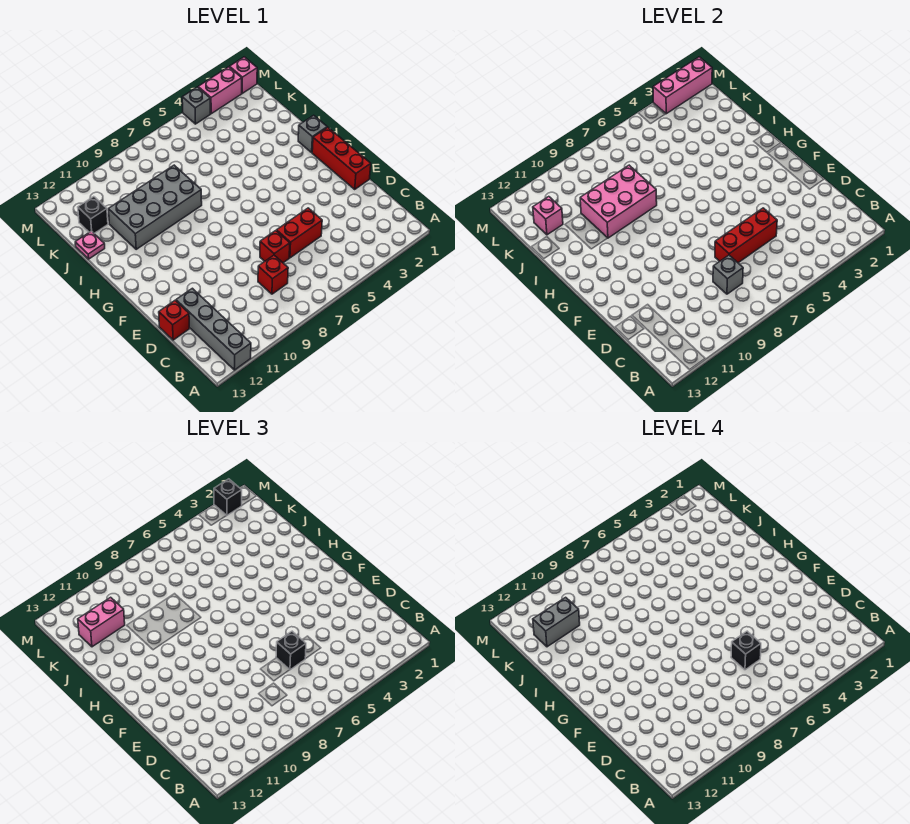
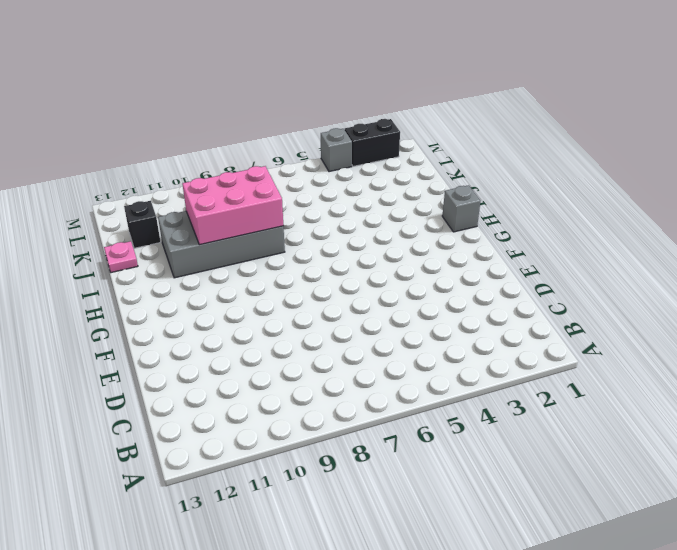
black 1x2 brick [345,119,400,166] -> pink 1x2 brick [198,67,242,114]
none -> grey 1x4 brick [176,288,251,370]
none -> red 1x1 brick [258,255,288,294]
none -> red 1x2 brick [277,208,322,258]

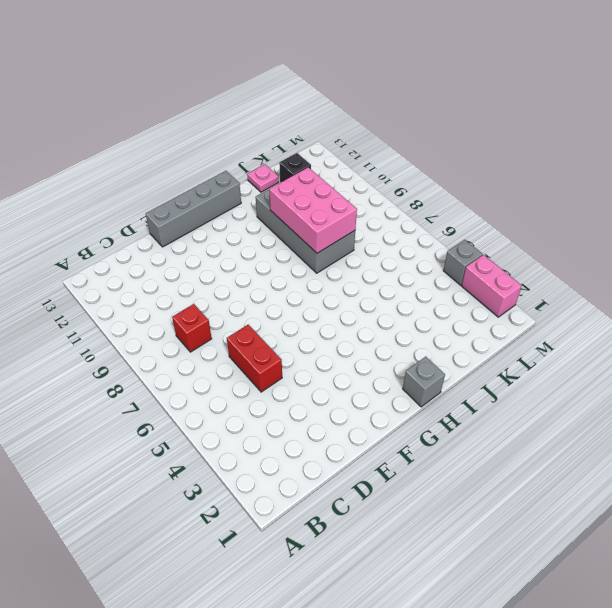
grey 1x4 brick [146,171,241,247] -> grey 1x4 brick moved to [176,288,251,370]
none -> red 1x1 brick [260,231,290,263]
none -> red 1x1 brick [159,300,189,340]
none -> red 1x3 brick [312,127,371,189]

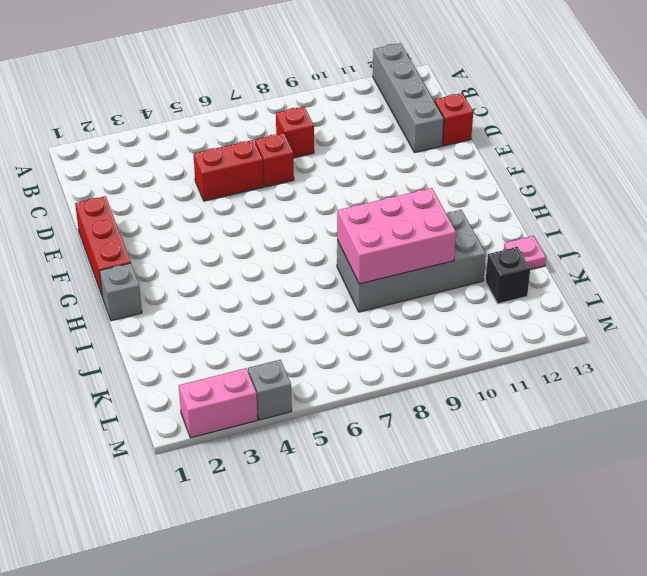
none -> pink 1x1 brick [230,57,257,93]
none -> grey 1x1 brick [713,255,743,294]
none -> red 1x3 brick [715,208,777,263]

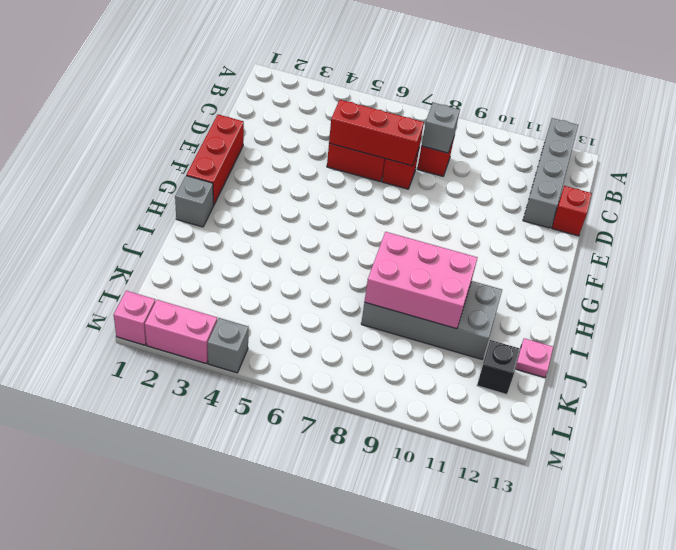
none -> pink 1x1 brick [533,197,563,235]
none -> pink 1x3 brick [653,57,712,114]
none -> black 1x1 brick [276,631,306,670]

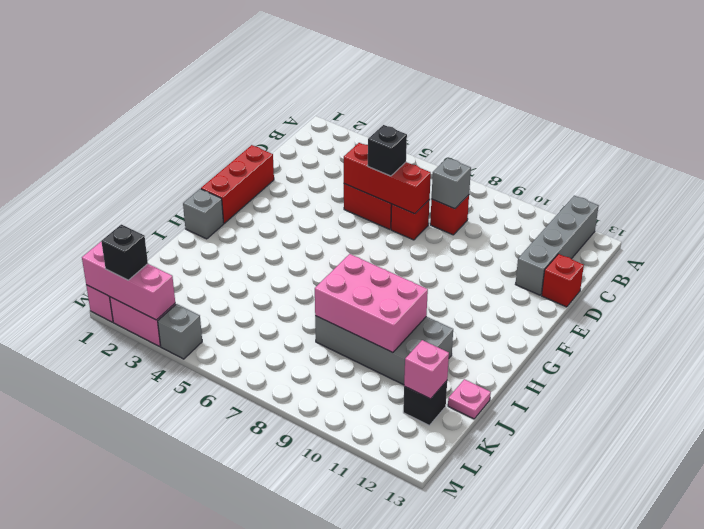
none -> pink 1x2 brick [78,597,125,647]
none -> black 1x1 brick [731,631,761,670]
none -> grey 1x2 brick [533,597,580,647]

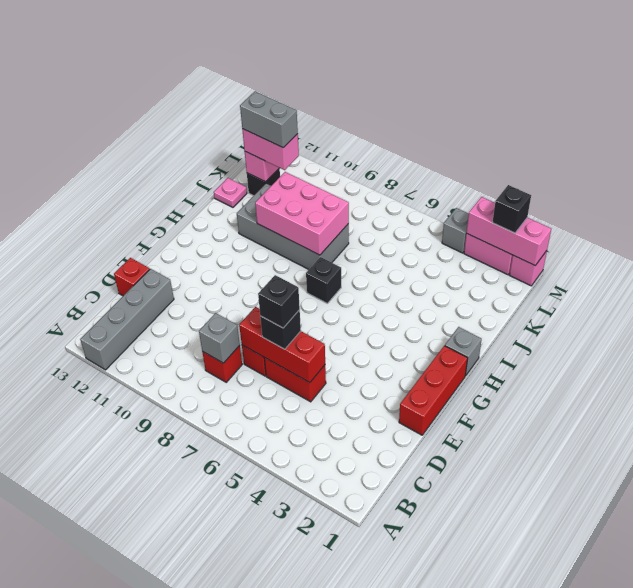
black 1x1 brick [306,257,341,304] -> none

